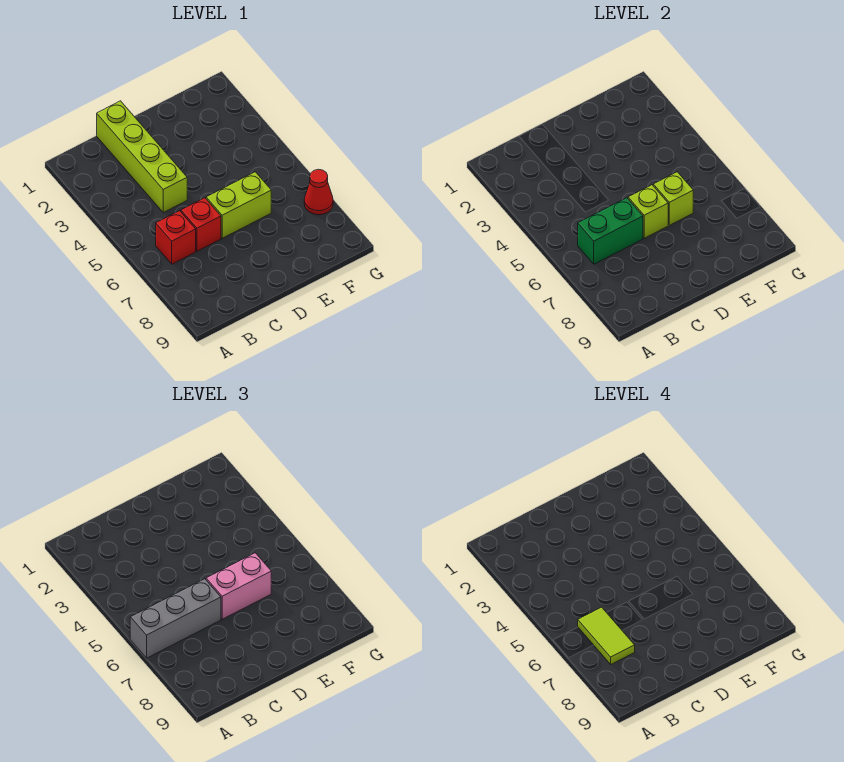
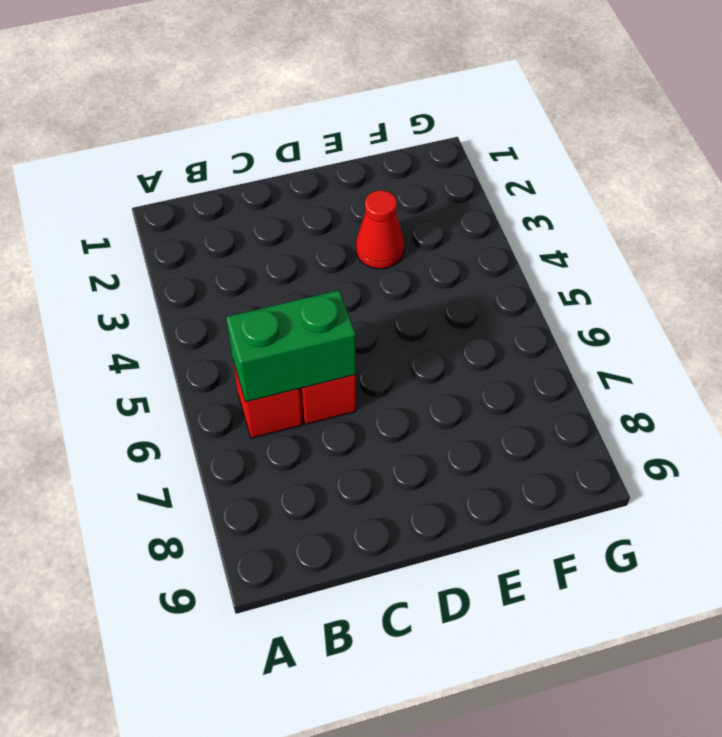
red 1x1 cone [356,190,404,269] -> red 1x1 cone moved to [304,169,333,215]
none -> lime 1x4 brick [97,101,187,212]
none -> lime 1x2 brick [206,172,271,238]

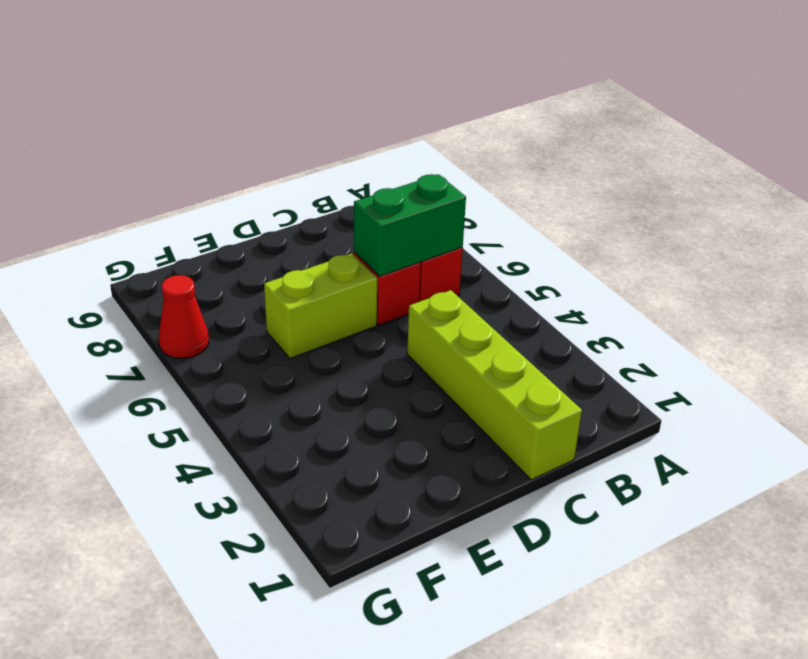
none -> lime 1x1 brick [628,185,668,238]
none -> lime 1x1 brick [653,172,693,225]

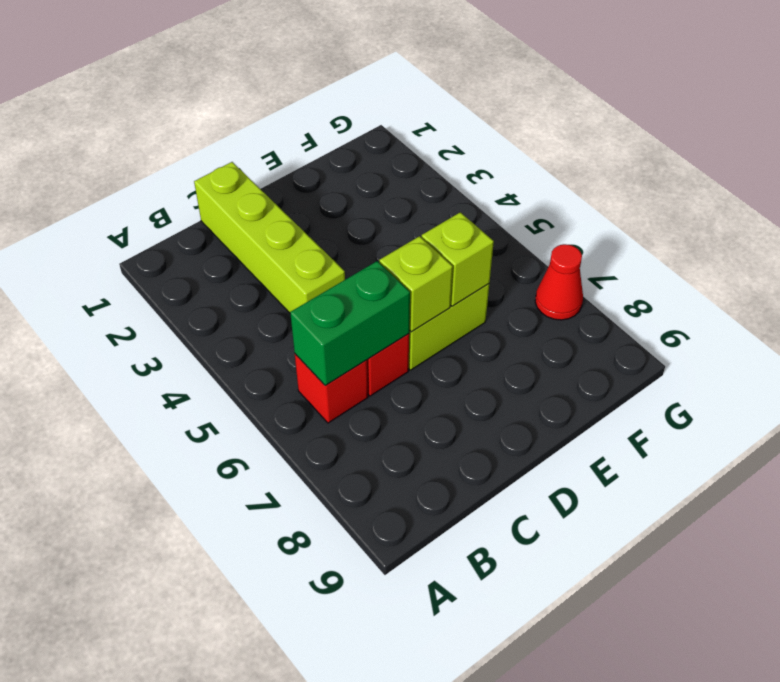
none -> grey 1x3 brick [130,579,221,658]
none -> pink 1x2 brick [206,553,271,619]

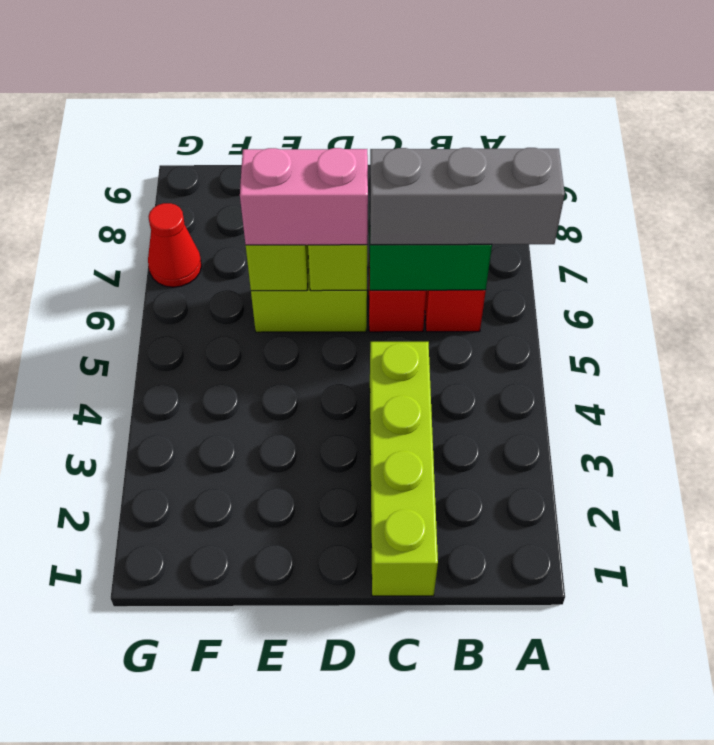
none -> lime 1x2 tile [578,607,635,664]

